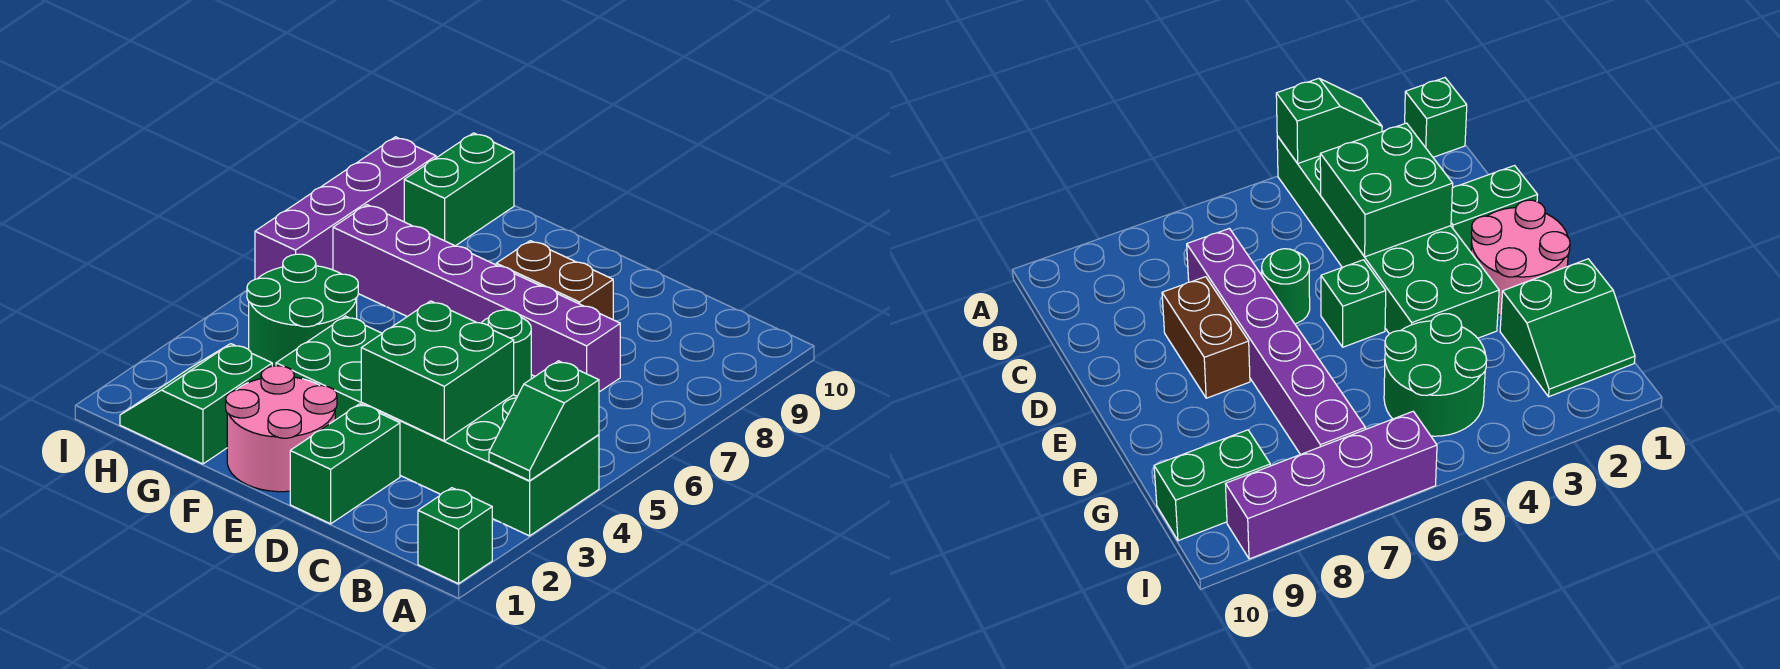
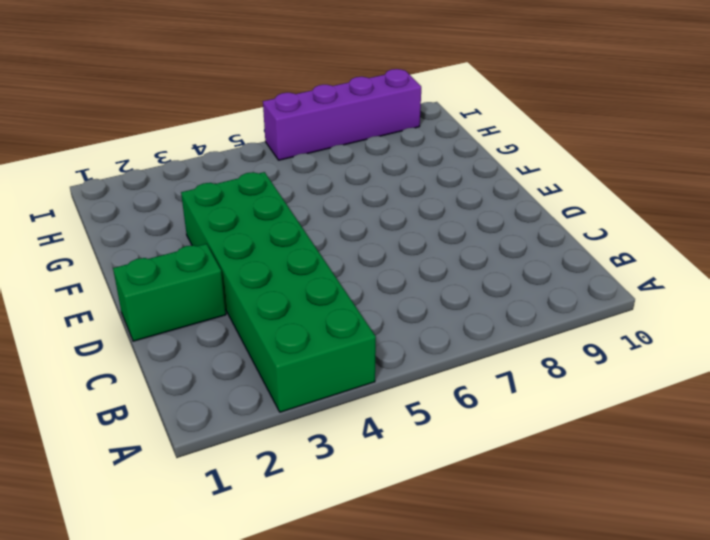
none -> green 1x1 brick [418,488,492,584]
none -> purple 1x6 brick [333,205,620,392]
none -> green 1x1 round brick [482,310,531,396]

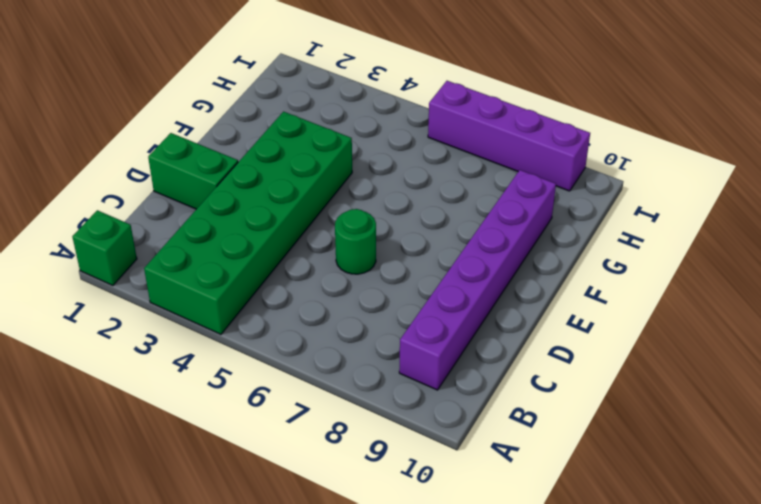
purple 1x6 brick [399,170,556,390] -> purple 1x6 brick moved to [333,205,620,392]
none -> brown 1x2 brick [496,241,613,320]
none -> pink 2x2 round brick [226,366,337,492]
none -> green 1x1 brick [1321,260,1386,347]

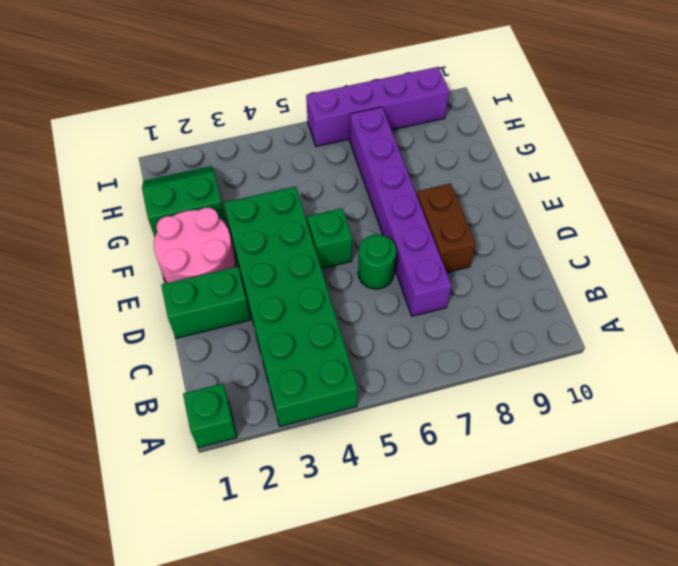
none -> green 2x2 round brick [247,254,358,366]
none -> green 1x2 brick [404,133,514,246]
none -> green 1x2 slope [489,361,599,481]

